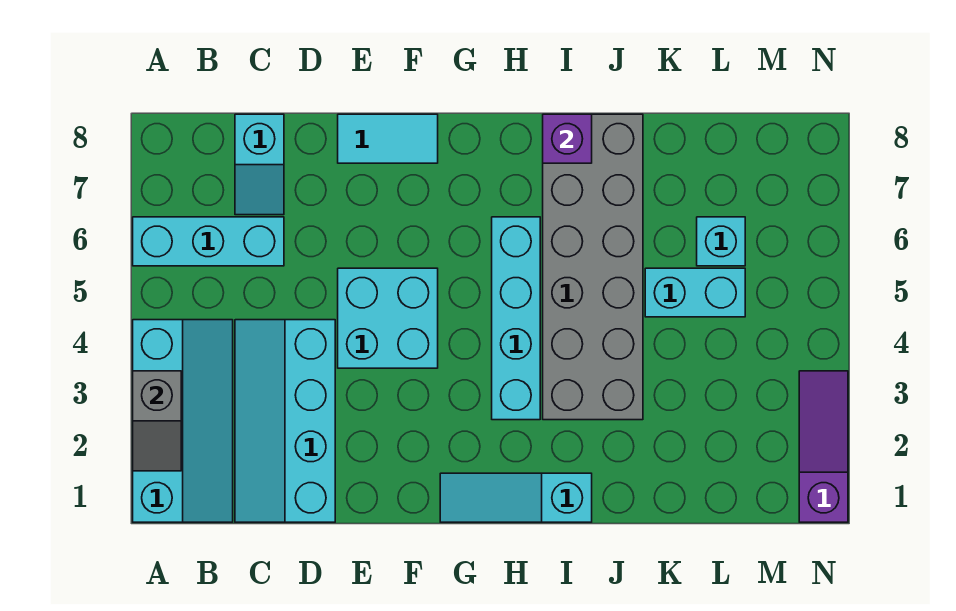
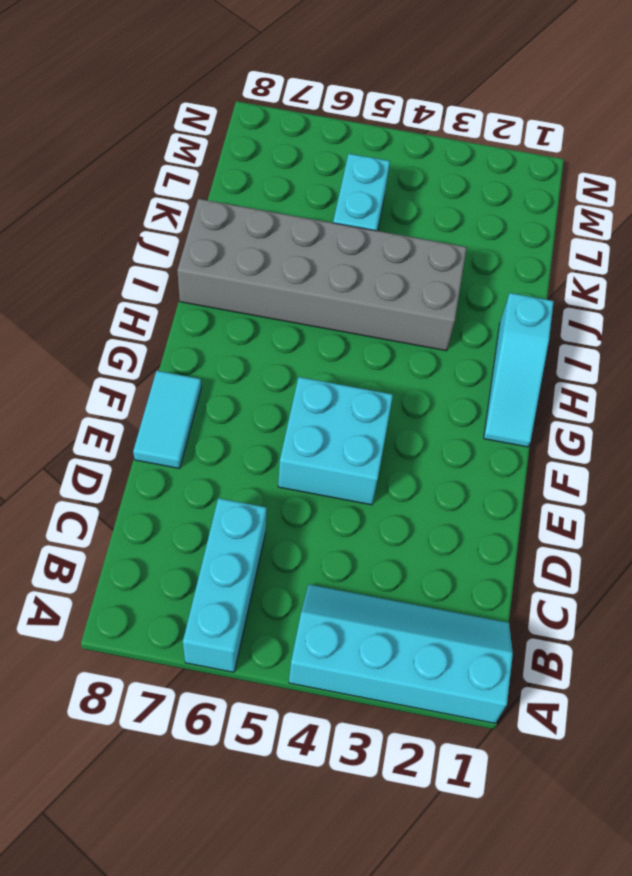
none -> cyan 2x4 slope [235,320,335,522]
none -> cyan 1x2 slope [235,114,284,215]
none -> cyan 1x4 brick [492,217,540,420]

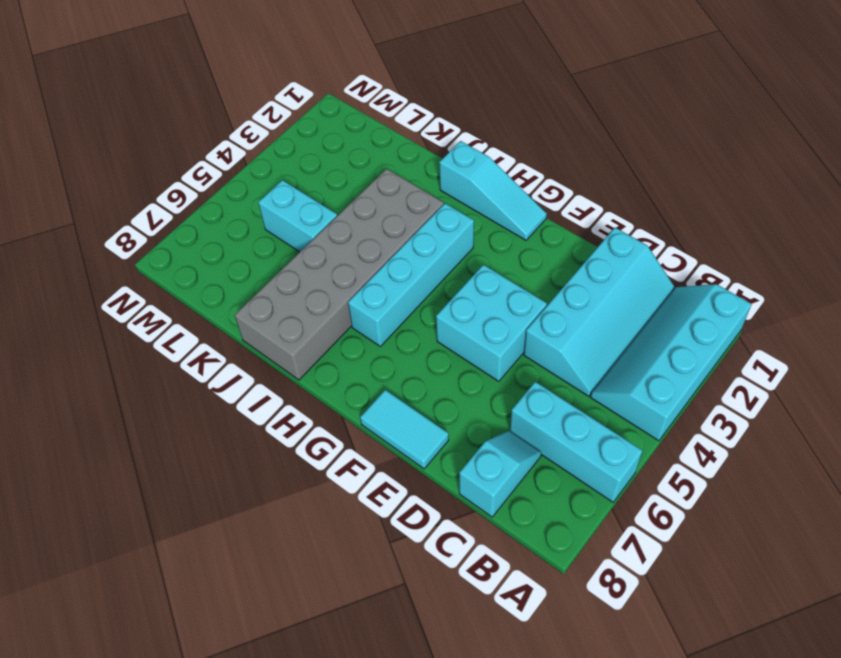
none -> cyan 1x1 brick [697,217,745,266]
none -> purple 1x3 slope [799,371,848,522]
none -> grey 1x2 slope [133,371,181,471]

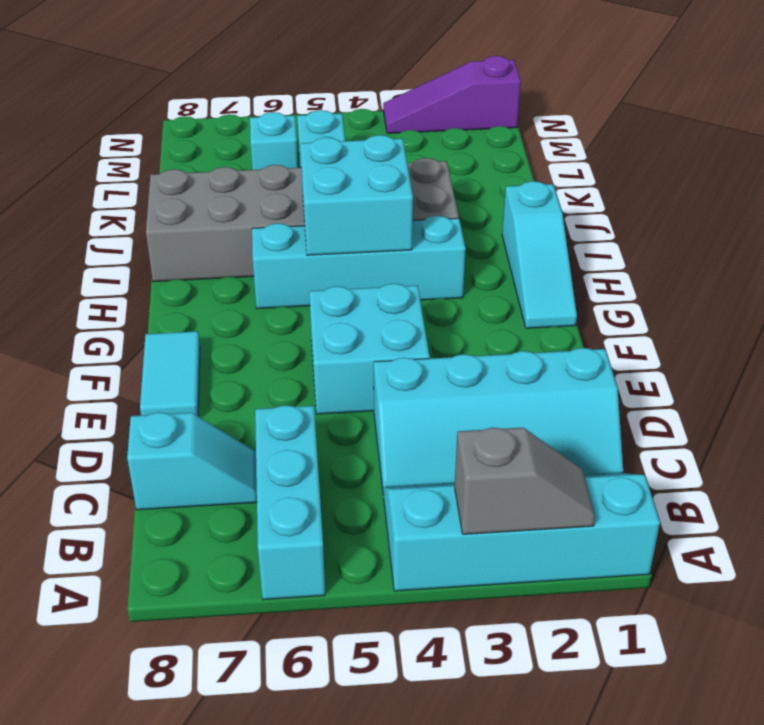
cyan 2x2 brick [300,135,413,255] -> none
none -> purple 1x1 brick [543,114,592,163]

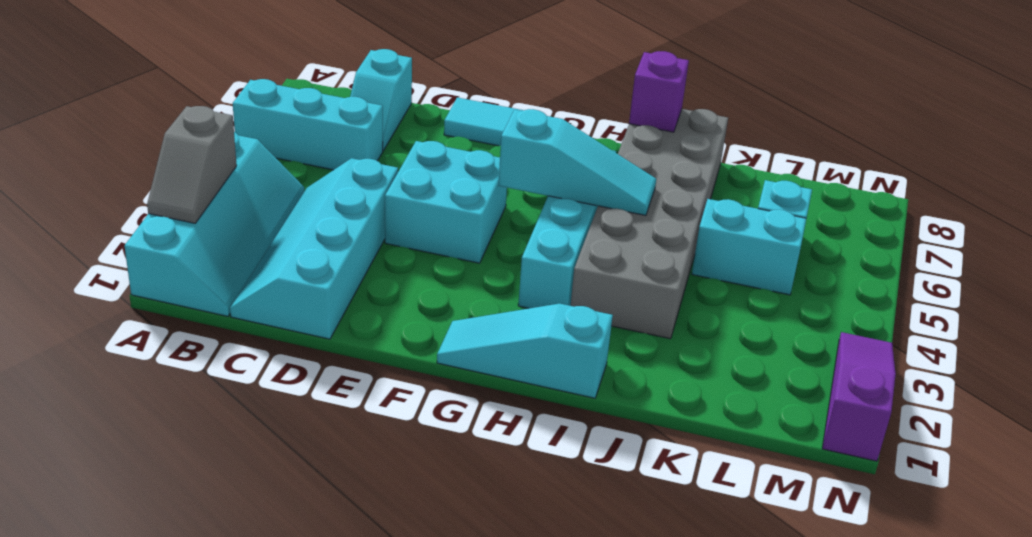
cyan 1x3 slope [498,109,656,215] -> none

